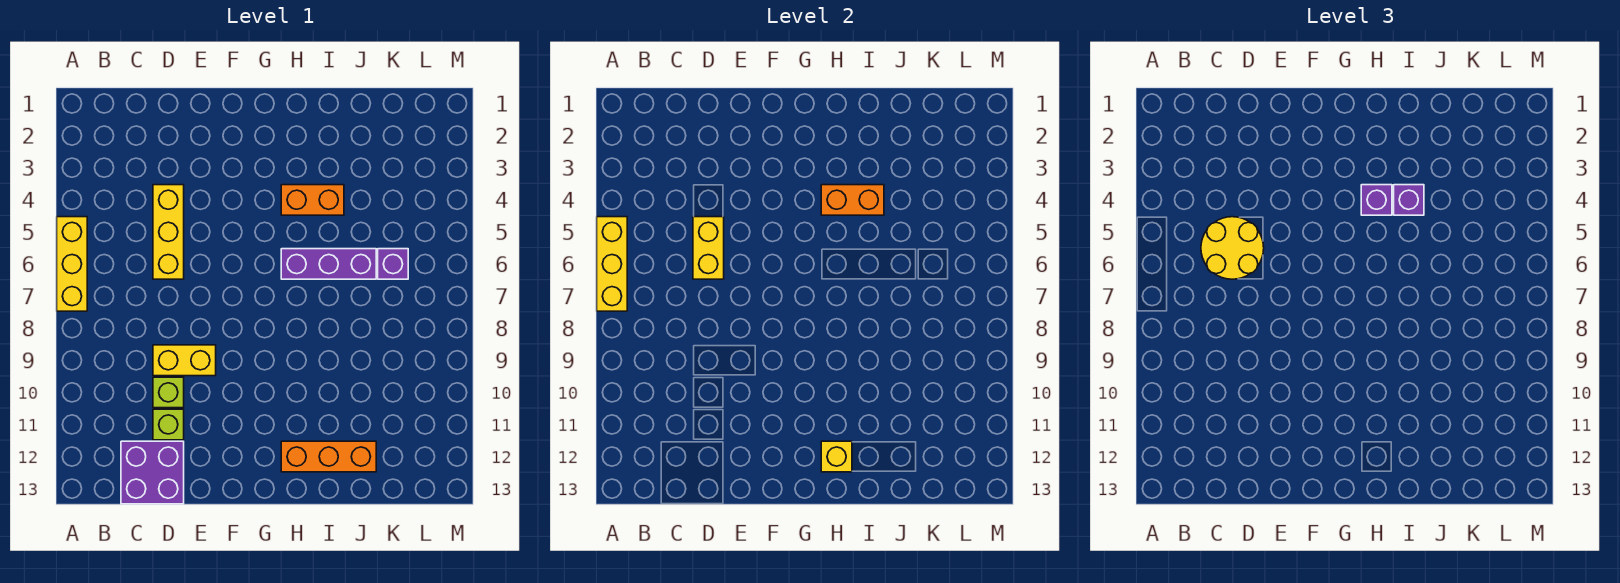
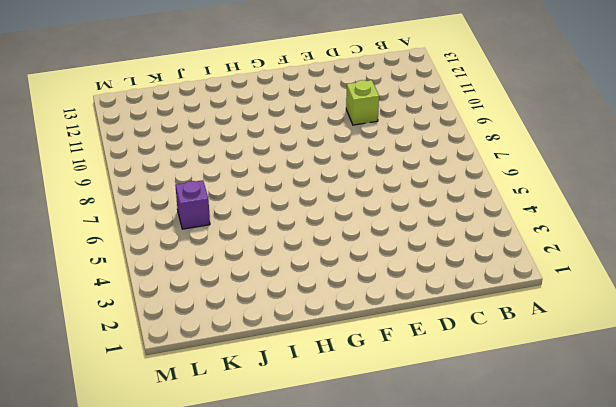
none -> yellow 1x3 brick [57,217,87,311]
none -> purple 2x2 brick [121,441,184,504]
none -> yellow 1x3 brick [153,185,184,279]

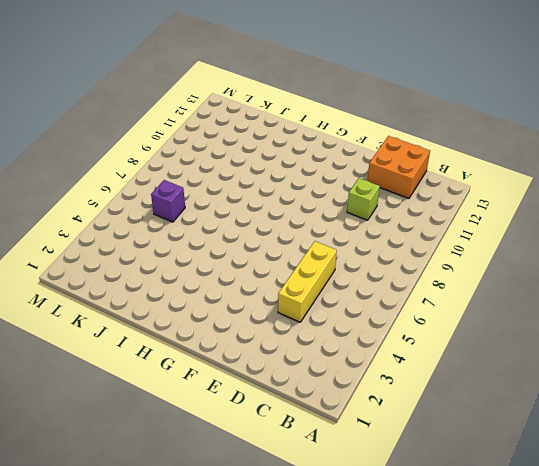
orange 2x2 brick [367,136,430,198] -> purple 2x2 brick [121,441,184,504]
none -> yellow 1x3 brick [57,217,87,311]
none -> yellow 1x2 brick [153,345,216,376]
none -> lime 1x1 brick [153,409,184,440]

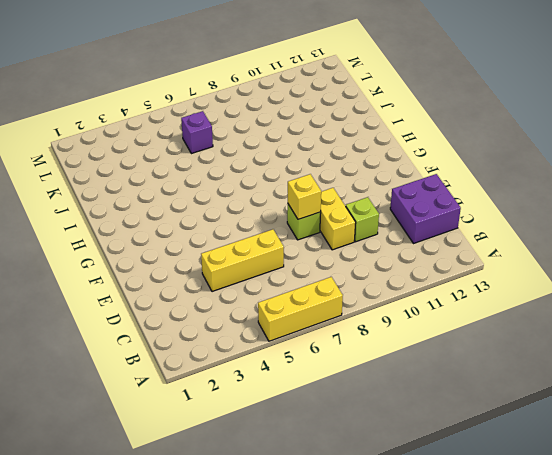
lime 1x1 brick [287,204,321,240] -> lime 1x1 brick moved to [153,409,184,440]
yellow 1x1 brick [288,174,321,219] -> yellow 1x1 brick moved to [821,441,852,472]
none -> orange 1x2 brick [281,185,344,215]
none -> purple 1x3 brick [281,249,376,279]
none -> orange 1x3 brick [281,441,376,472]

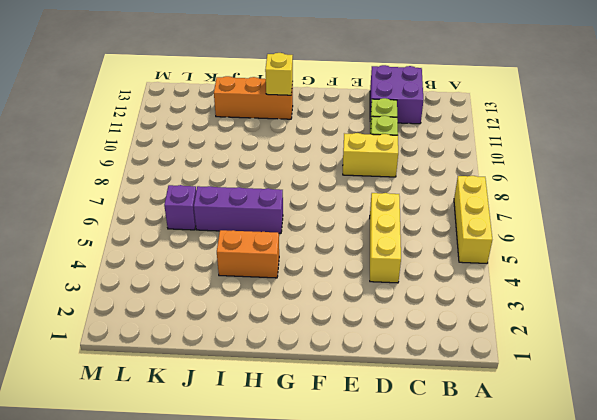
none -> yellow 1x3 brick [597,217,627,311]
none -> yellow 1x2 brick [693,217,724,279]
none -> orange 1x2 brick [821,185,884,215]

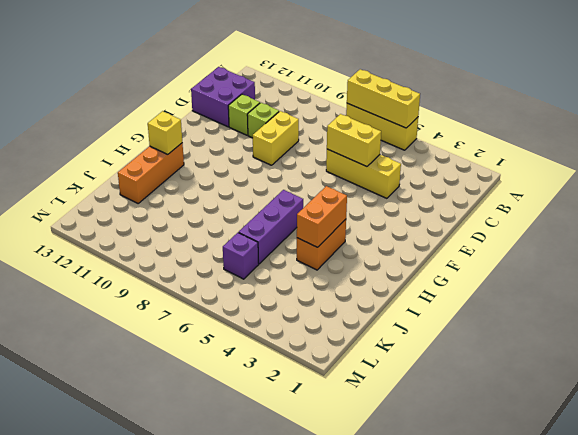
none -> yellow 2x2 round brick [1201,217,1264,279]
none -> purple 1x1 brick [1361,185,1392,215]
none -> purple 1x1 brick [1394,185,1424,215]

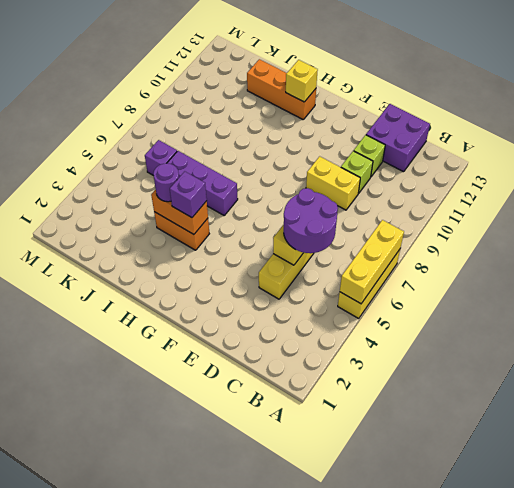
purple 2x2 round brick [284,188,338,253] -> yellow 2x2 round brick [1201,217,1264,279]
purple 1x1 round brick [153,163,179,202] -> purple 1x1 brick [1394,185,1424,215]

